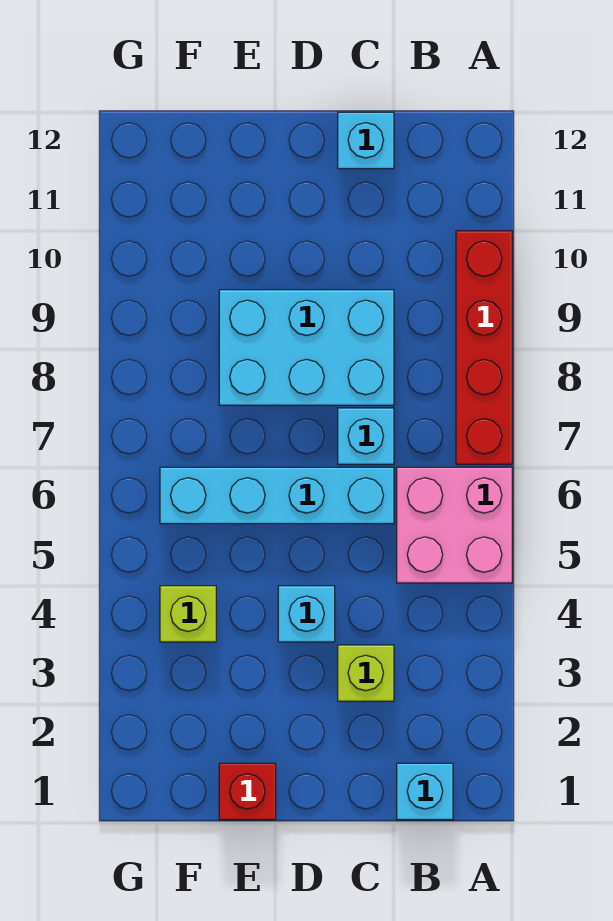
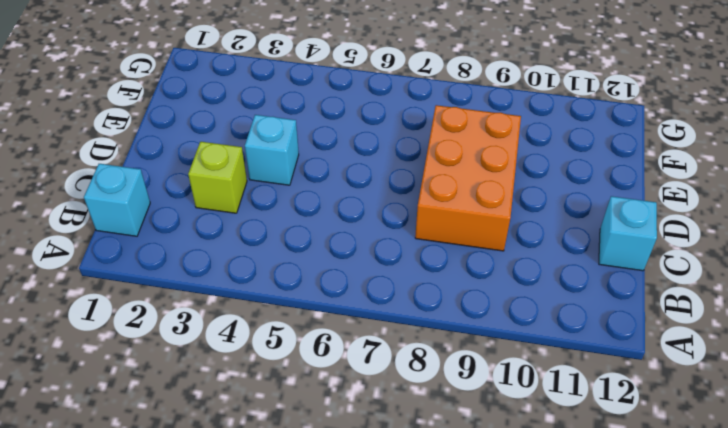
orange 2x3 brick [415,105,521,251] -> cyan 2x3 brick [219,290,394,405]
none -> pink 2x2 brick [397,467,512,583]
none -> red 1x4 brick [456,231,512,464]

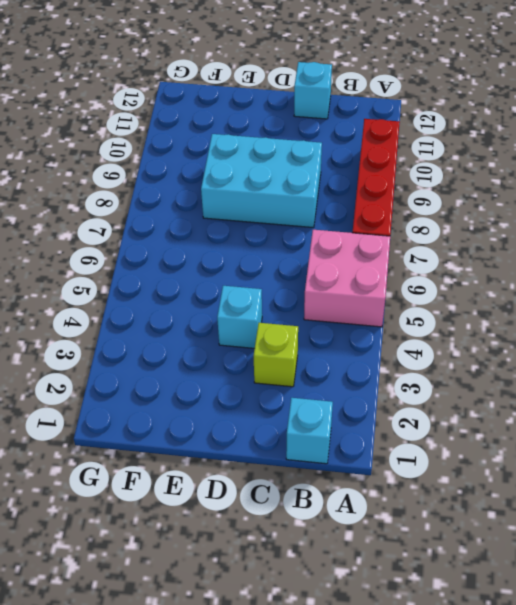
none -> cyan 1x4 brick [160,467,394,524]
none -> cyan 1x1 brick [338,408,394,464]

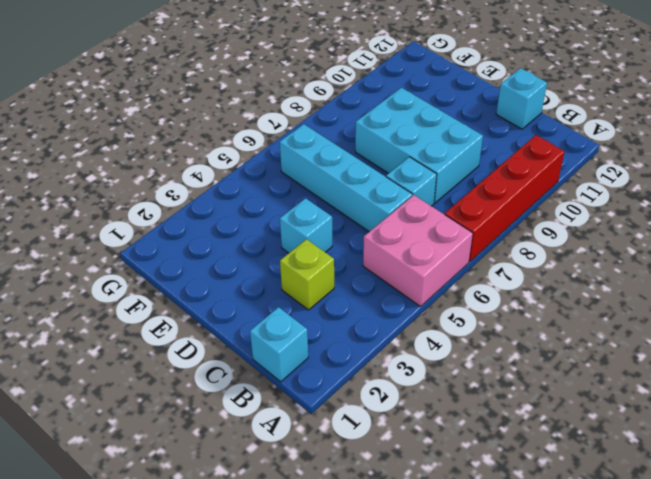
none -> red 1x1 brick [219,763,276,820]
none -> lime 1x1 brick [160,586,216,642]

